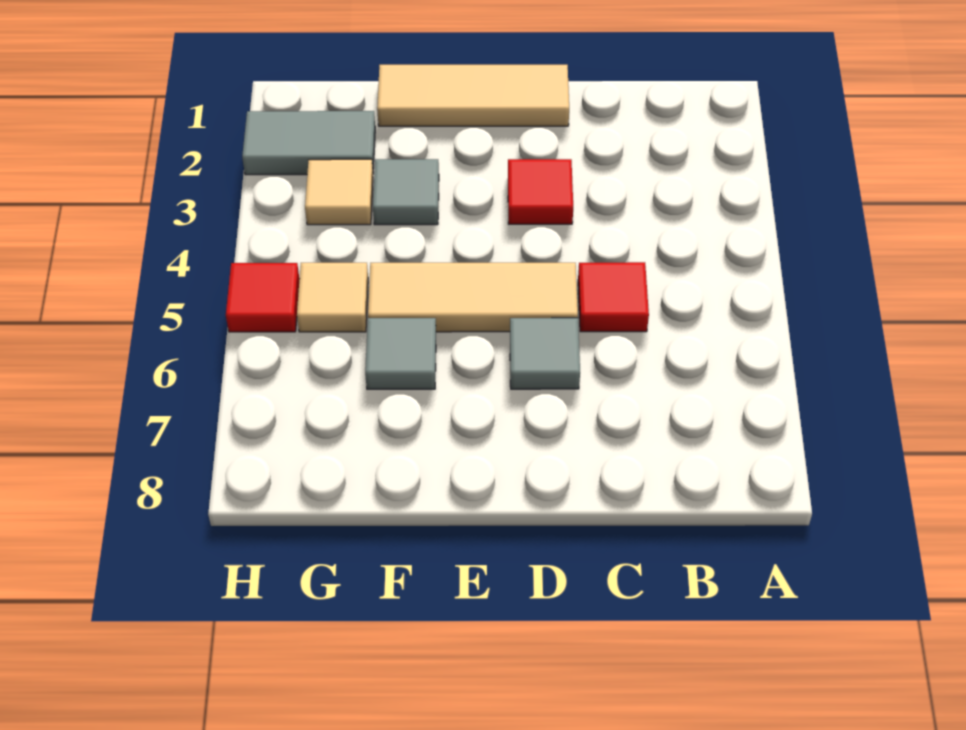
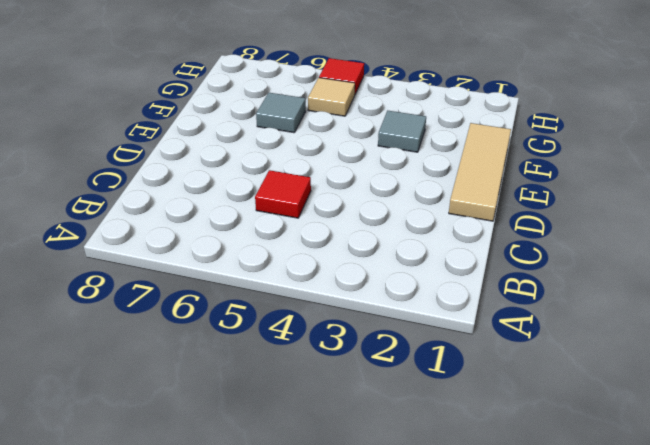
none -> red 1x1 tile [508,159,573,224]
none -> tan 1x3 tile [368,263,578,332]

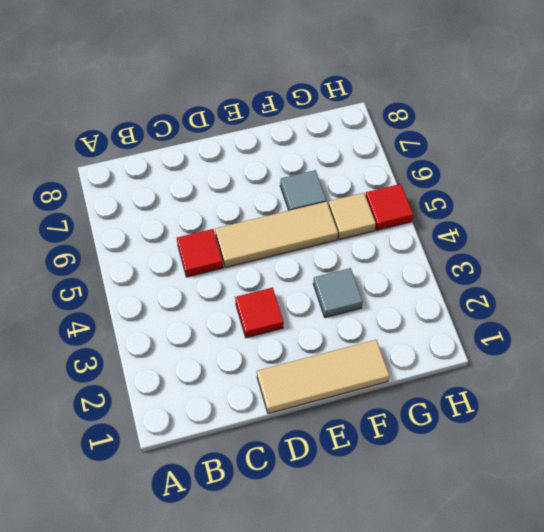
none -> grey 1x1 tile [510,318,580,389]
none -> grey 1x2 tile [242,111,375,175]

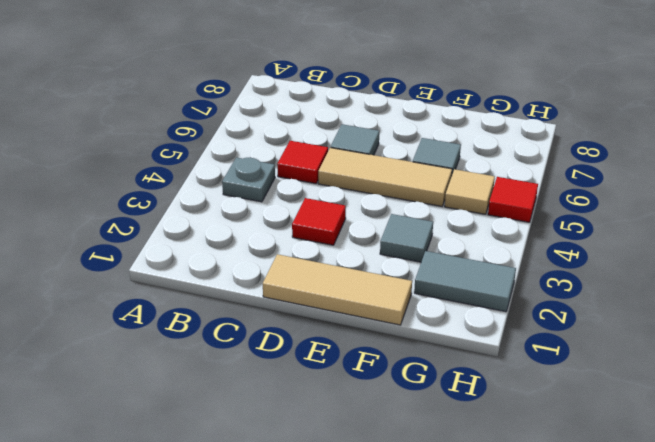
grey 1x1 plate [222,157,275,202] -> none
none -> tan 1x1 tile [305,159,373,225]

